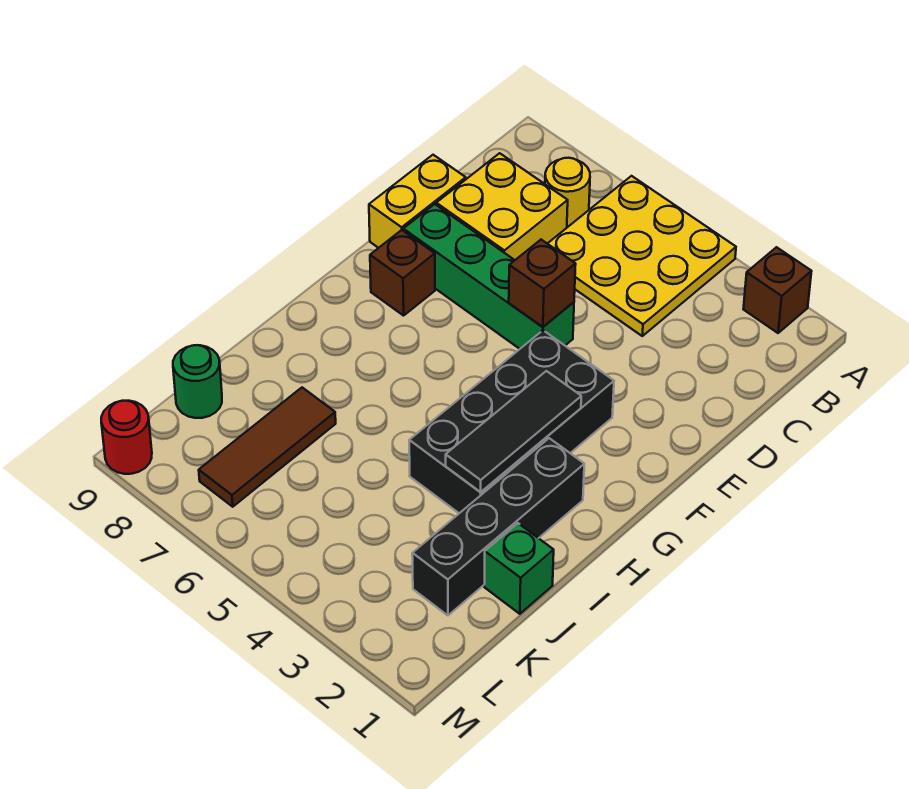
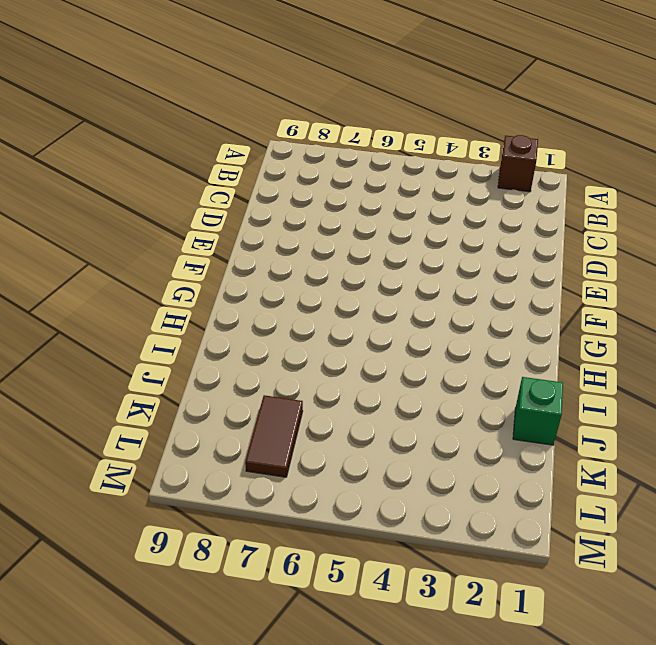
brown 1x2 tile [245,395,303,477] -> brown 1x3 tile [199,388,336,507]
none -> yellow 3x3 plate [548,176,736,336]
none -> yellow 1x1 round brick [545,158,590,227]
none -> yellow 2x2 brick [436,153,568,260]

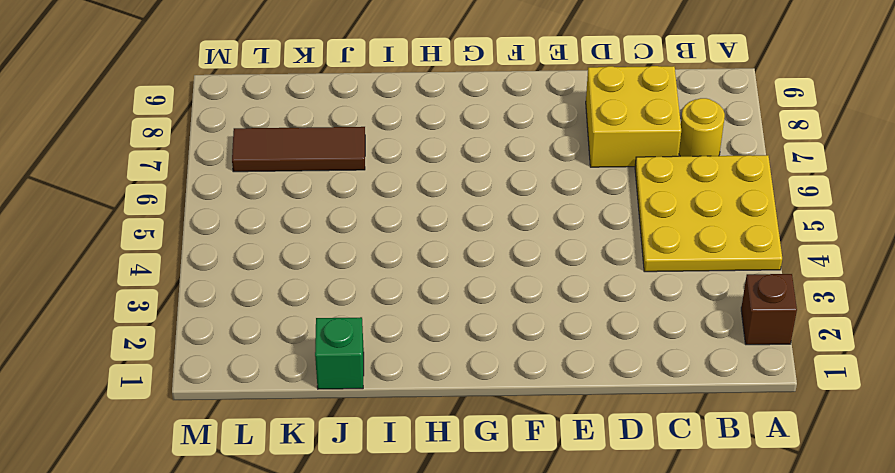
none -> yellow 1x2 brick [369,155,466,248]
none -> green 1x4 brick [403,204,574,349]
none -> black 2x4 brick [409,330,614,513]

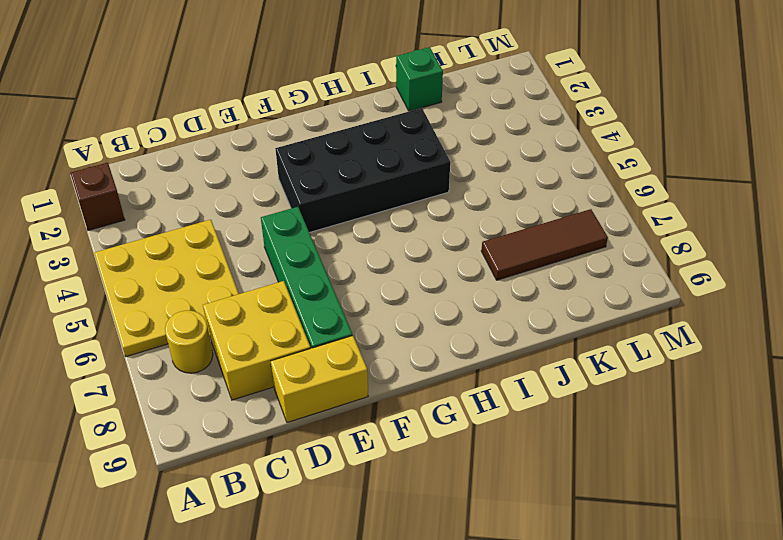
none -> brown 1x1 brick [370,230,435,316]
none -> black 1x4 brick [412,438,584,615]
none -> green 1x1 round brick [173,345,222,418]

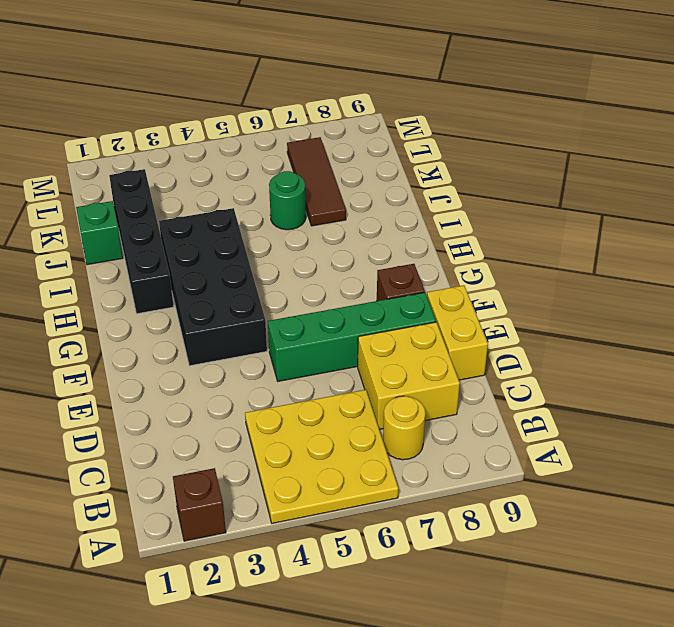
green 1x1 round brick [269,171,306,230] -> green 1x1 round brick moved to [173,345,222,418]
none -> red 1x1 round brick [101,401,152,474]
none -> brown 1x1 brick [509,240,576,327]
none -> black 1x3 tile [446,371,581,492]

